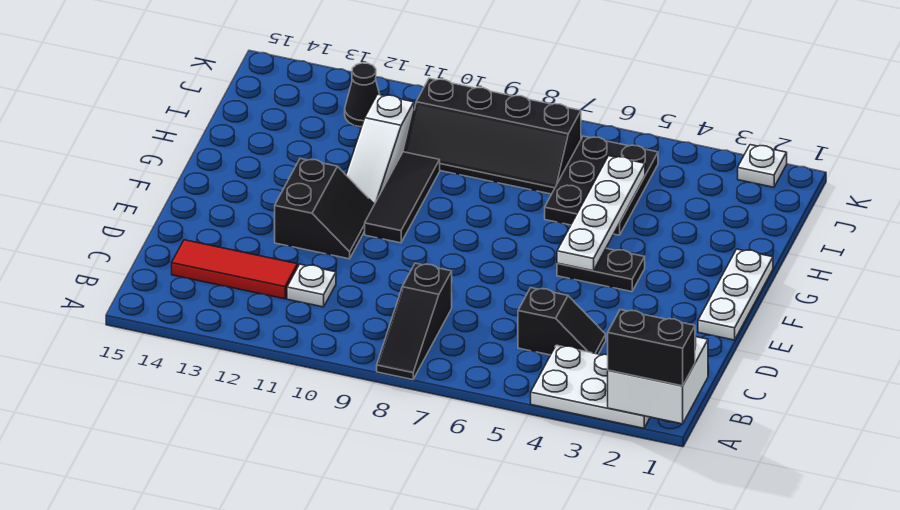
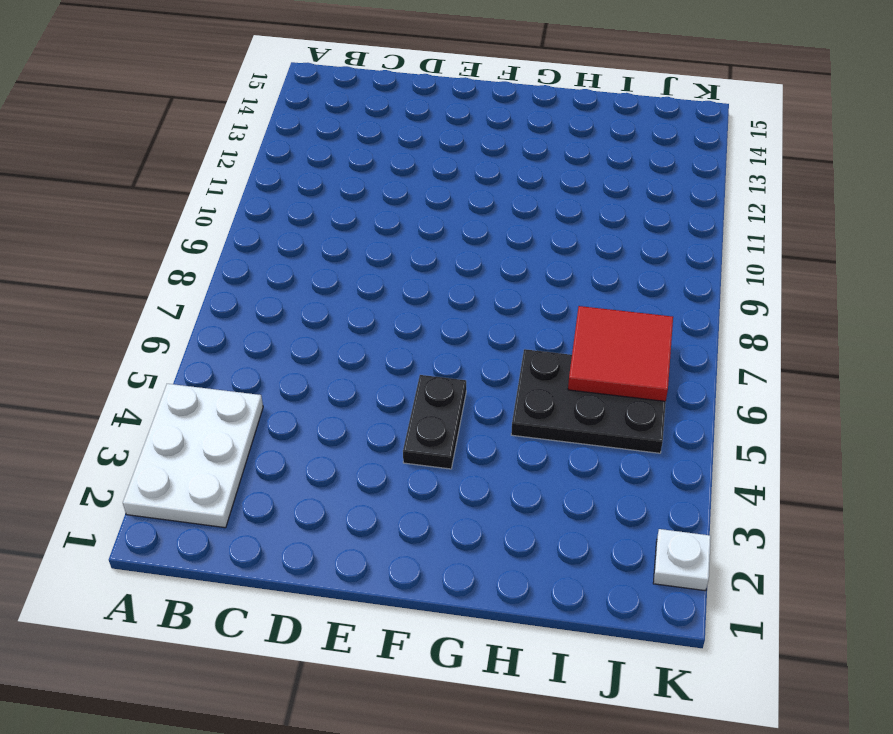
red 2x2 tile [568,306,673,401] -> none
none -> black 1x3 slope [377,263,452,380]
none -> black 1x2 slope [518,288,606,355]
none -> white 1x1 plate [287,264,336,307]

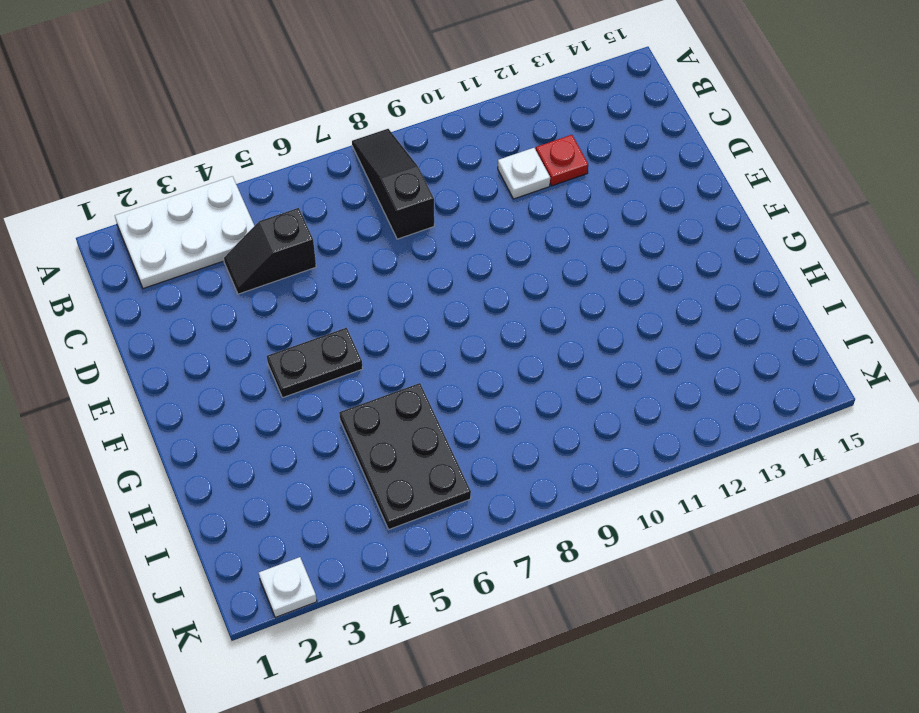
red 1x1 plate [536,135,588,186] -> red 1x3 tile [172,240,298,299]
none -> white 1x3 plate [698,249,773,340]
none -> black 2x2 slope [275,158,374,259]
none -> black 1x3 tile [365,152,440,243]

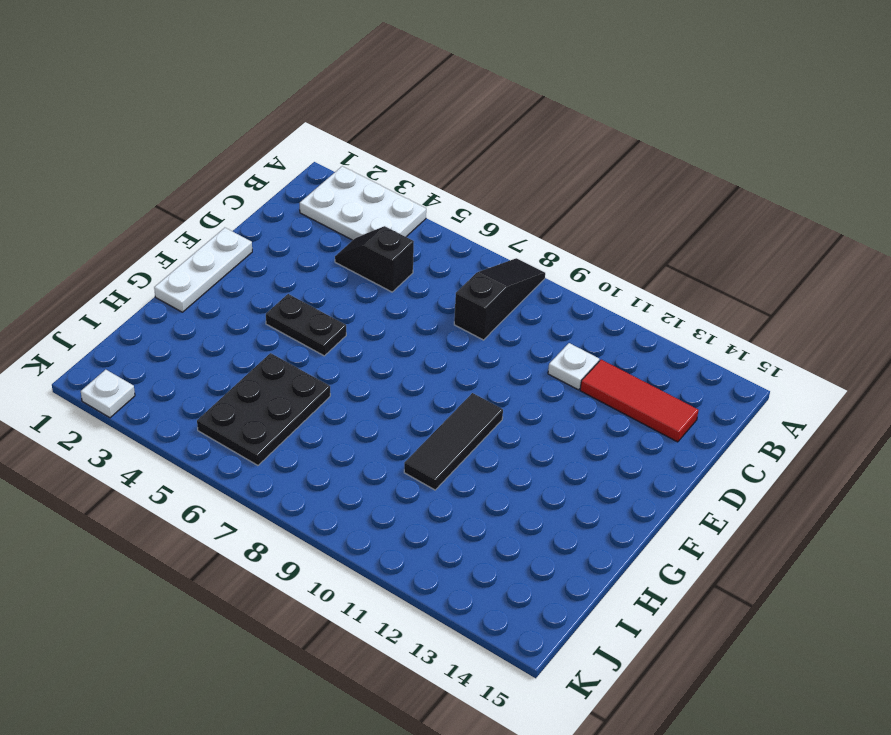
none -> black 2x2 slope [275,158,374,259]
none -> white 1x3 slope [346,94,414,204]
none -> black 2x4 slope [405,78,581,194]

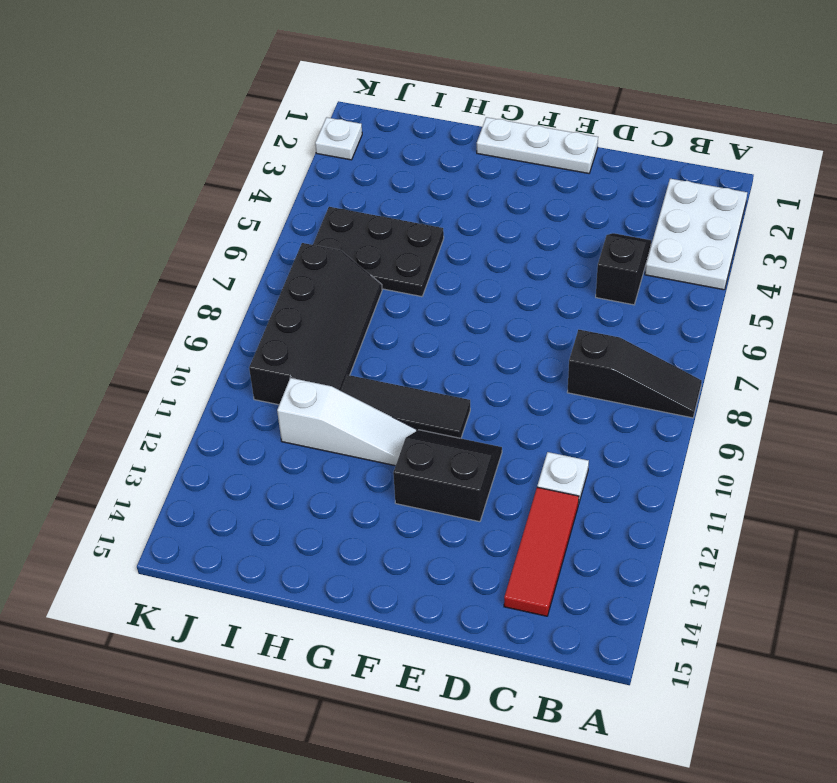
none -> black 1x2 plate [557,248,645,292]
none -> black 1x1 cone [345,63,380,127]
none -> white 2x2 brick [608,337,708,424]

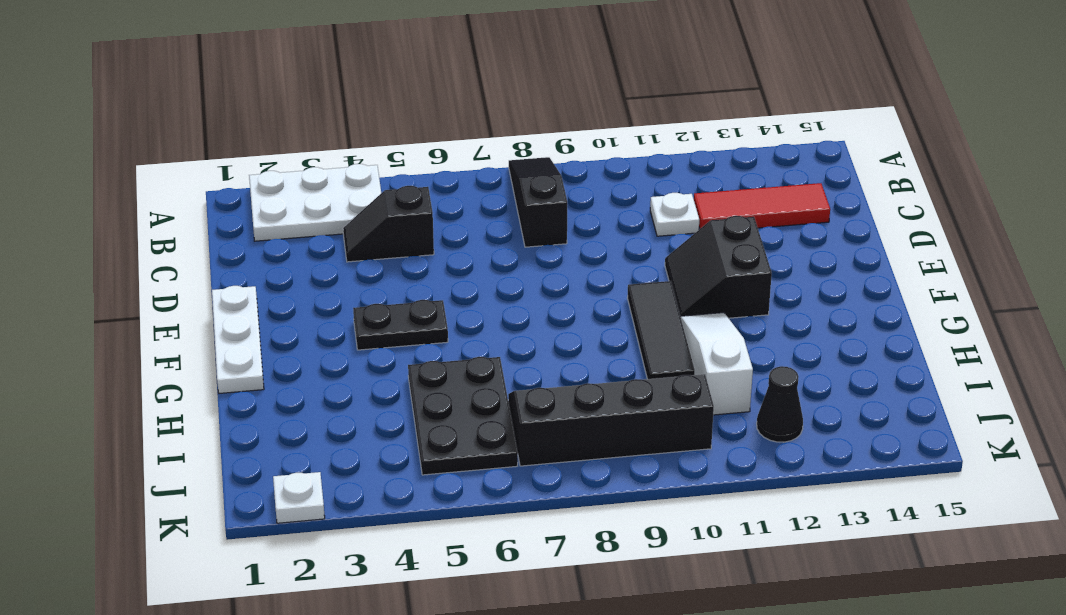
none -> white 2x2 brick [608,337,708,424]
none -> white 1x4 plate [557,156,645,271]
none -> black 1x2 brick [608,310,695,386]

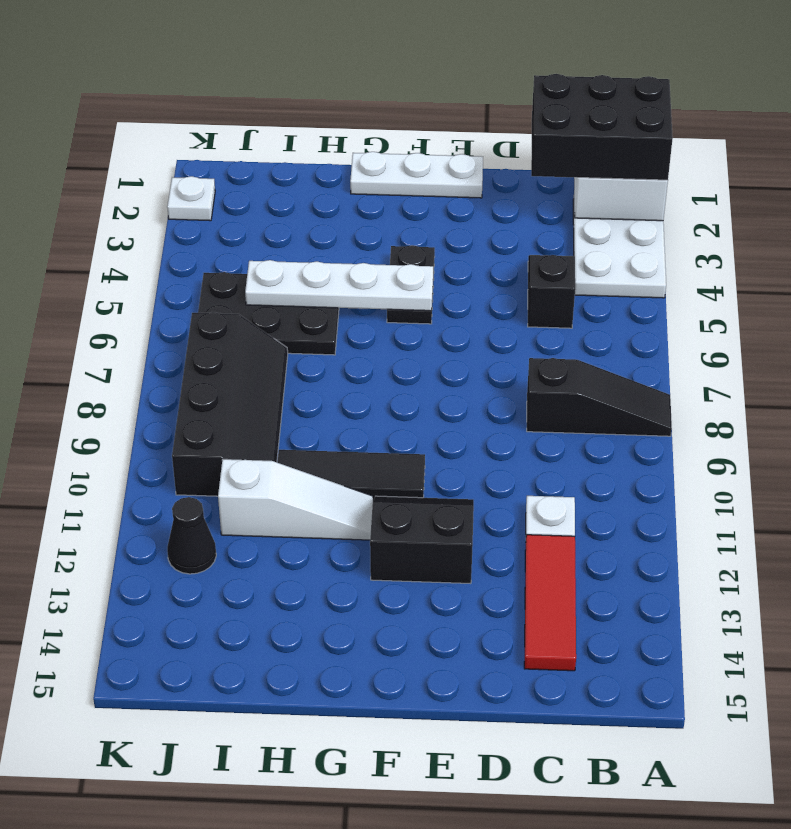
black 2x3 brick [531,74,673,180] -> black 1x2 brick [608,310,695,386]

